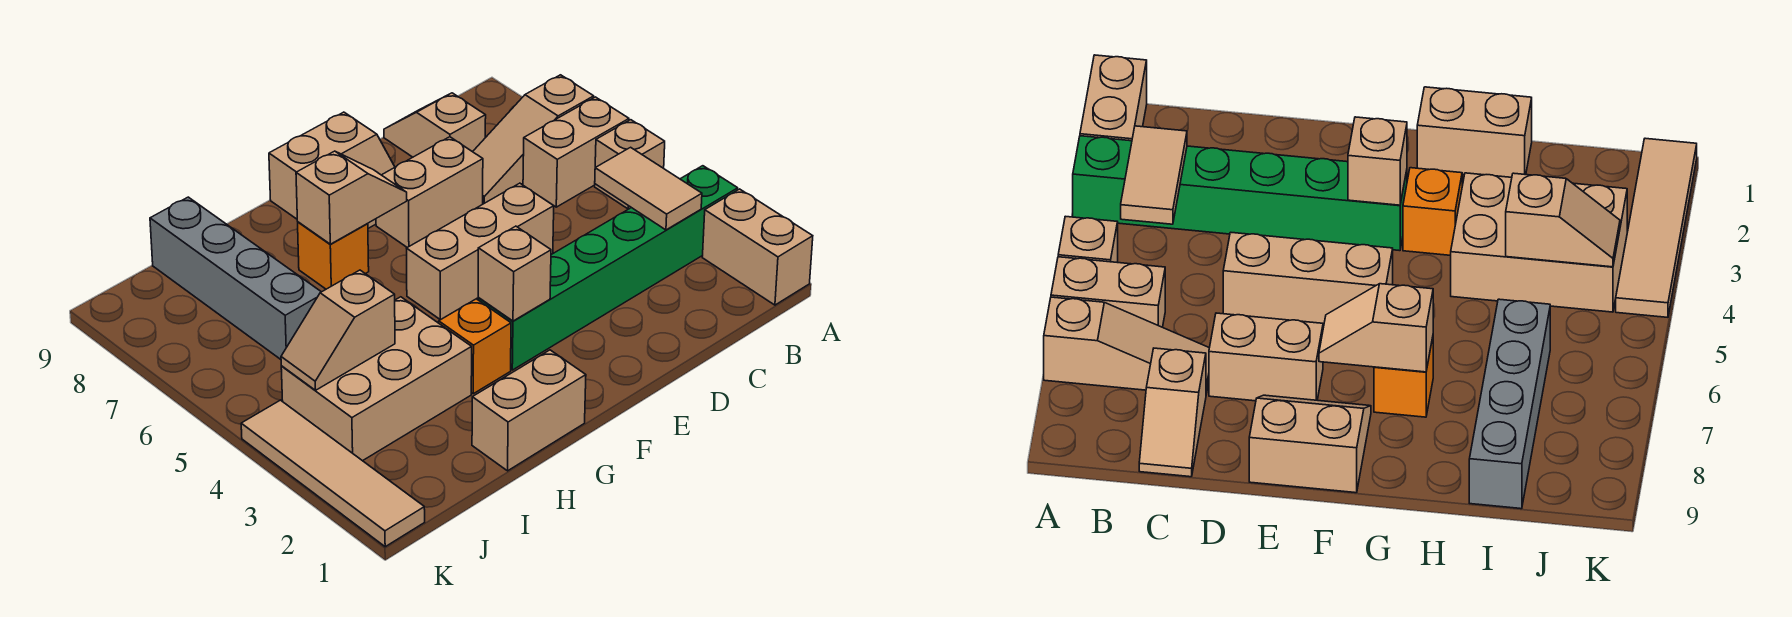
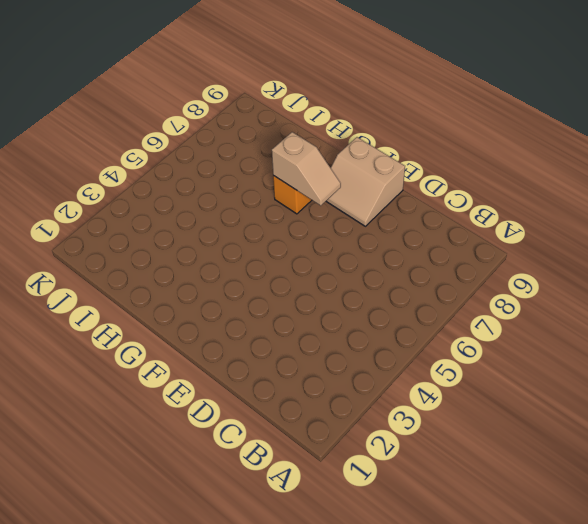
none -> tan 1x2 brick [702,189,813,305]
none -> green 1x6 brick [478,166,738,370]
none -> tan 1x1 brick [595,120,665,209]

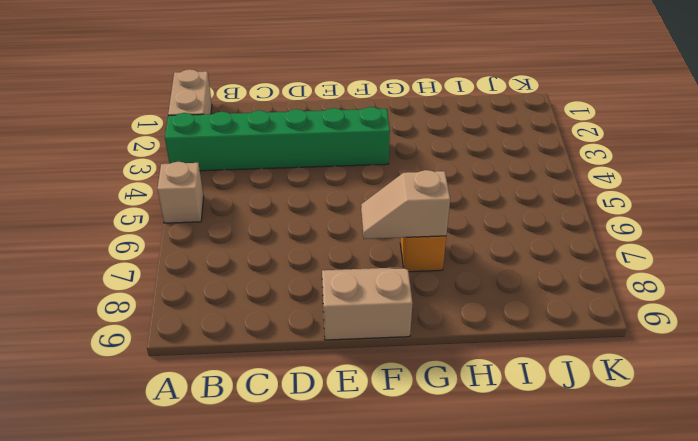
none -> tan 1x2 brick [523,97,629,207]
none -> tan 1x3 slope [473,75,594,204]
none -> tan 1x2 slope [384,93,486,157]

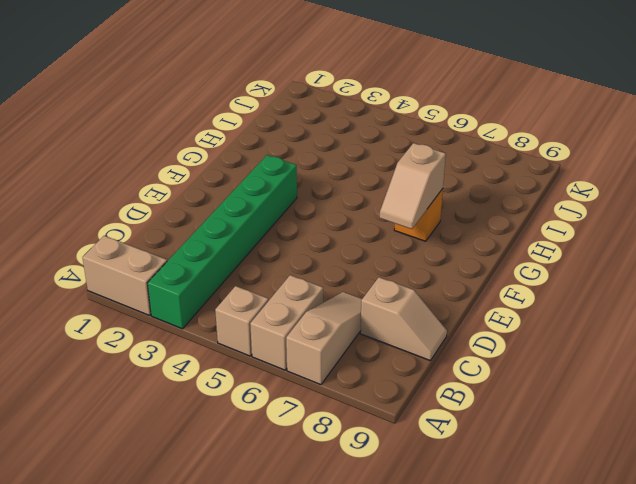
none -> tan 1x3 brick [407,183,554,320]
none -> tan 1x2 brick [376,137,483,248]
none -> tan 2x2 slope [269,112,395,228]

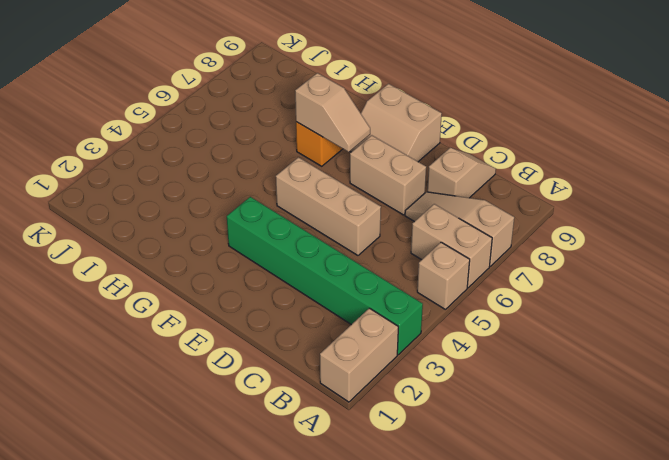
none -> tan 1x2 brick [472,350,586,471]
none -> orange 1x1 brick [439,299,511,394]
none -> tan 2x3 brick [281,297,472,461]

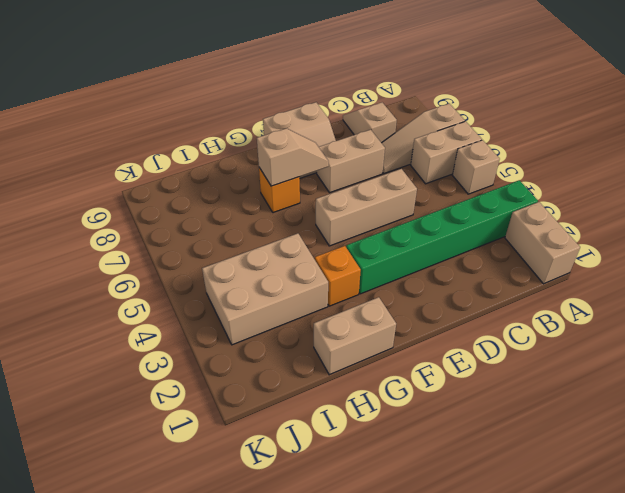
none -> grey 1x4 brick [150,197,321,359]
none -> tan 1x4 tile [241,400,425,547]
none -> tan 1x2 tile [595,147,702,230]

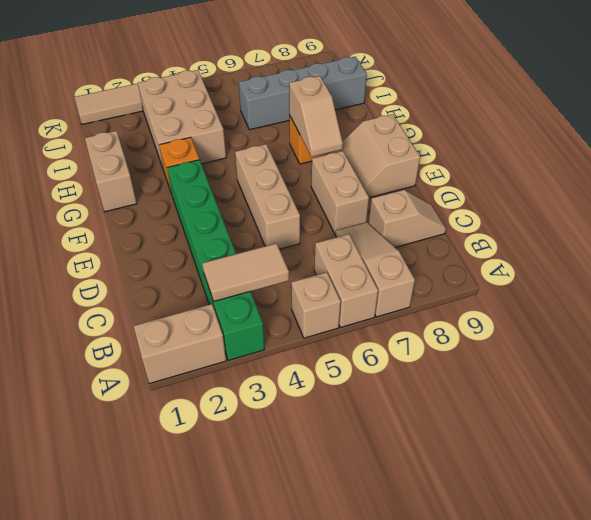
none -> tan 1x1 brick [478,226,551,321]
none -> tan 1x2 slope [281,270,395,390]

